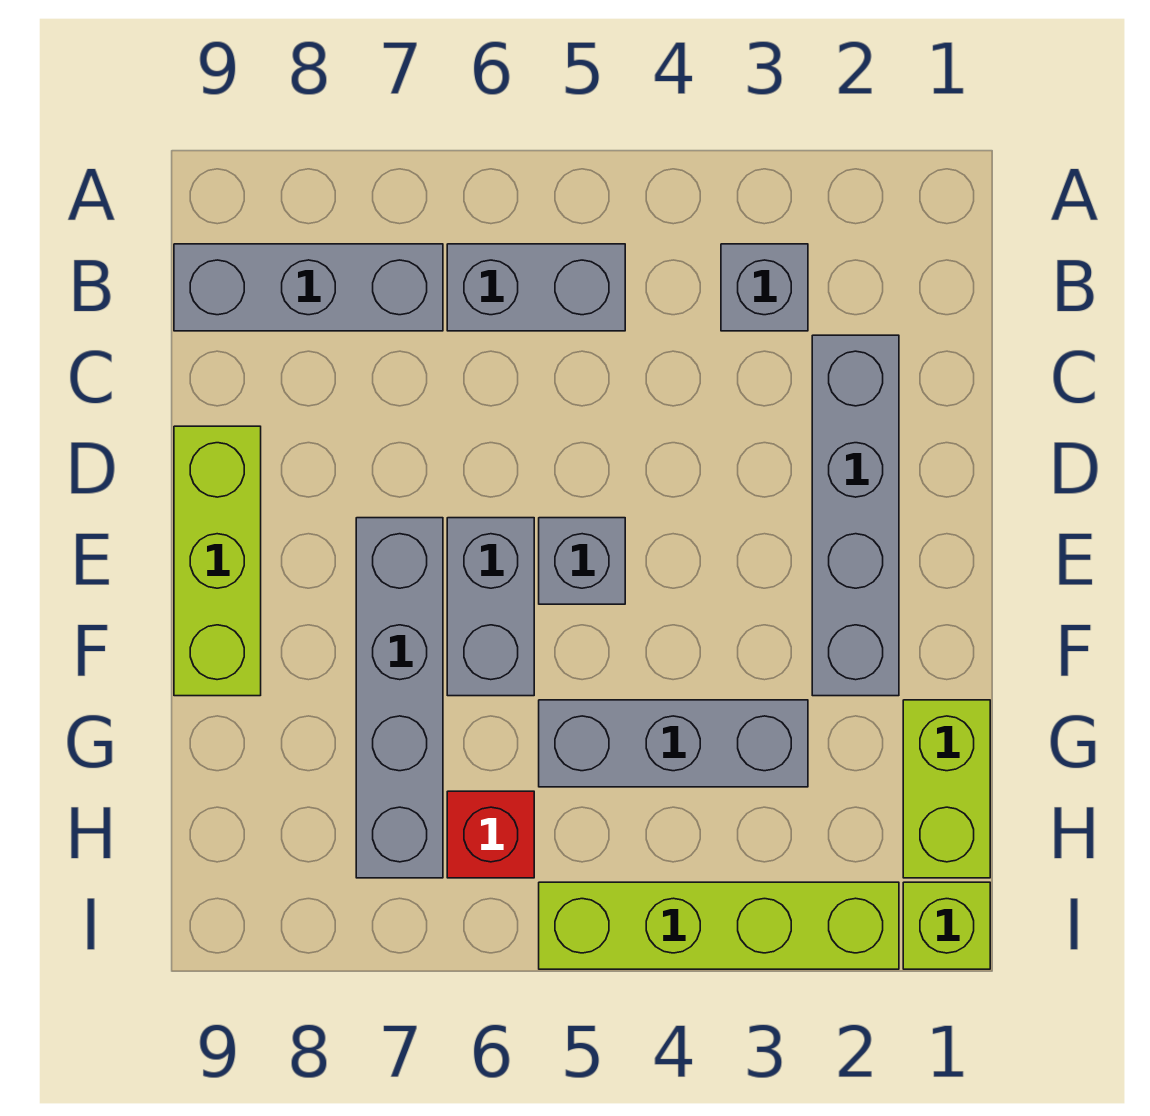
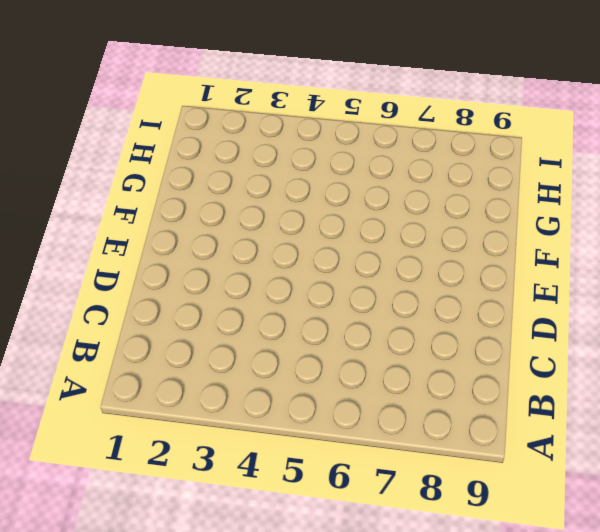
none -> grey 1x1 brick [721,244,808,331]
none -> grey 1x2 brick [447,244,625,331]
none -> grey 1x3 brick [174,244,443,331]

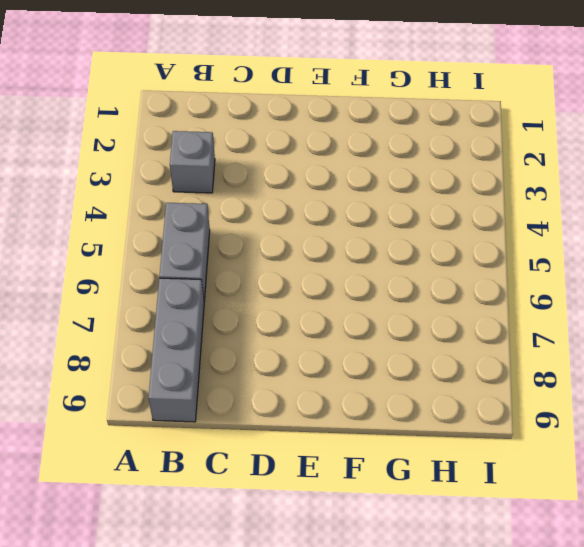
none -> grey 1x4 brick [812,335,899,696]
none -> lime 1x3 brick [174,426,261,696]
none -> grey 1x1 brick [539,518,625,604]

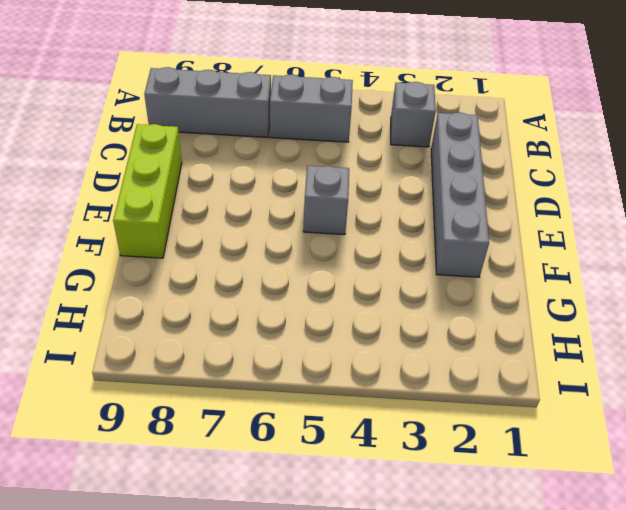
none -> grey 1x2 brick [447,518,534,696]
none -> grey 1x4 brick [356,518,443,878]
none -> lime 1x2 brick [903,700,990,878]

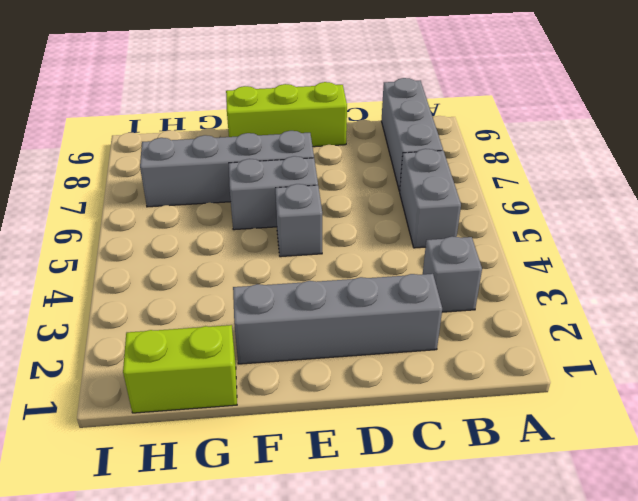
none -> grey 1x3 brick [539,700,808,787]
none -> red 1x1 brick [447,791,534,878]
none -> lime 1x1 brick [903,882,990,969]

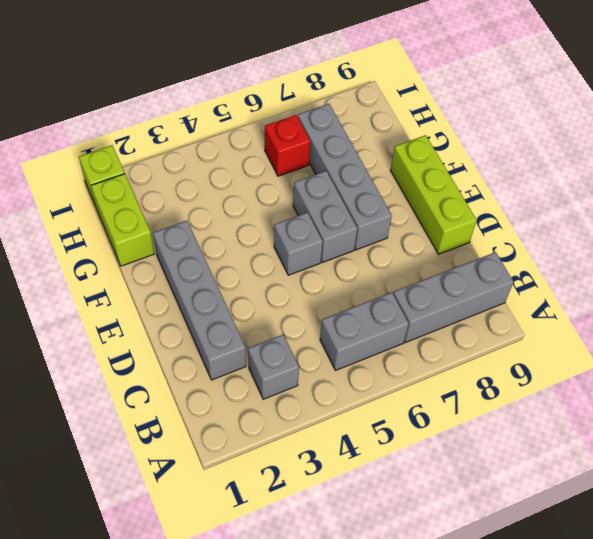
none -> grey 1x3 brick [539,700,808,787]
none -> lime 1x4 brick [539,882,899,969]

